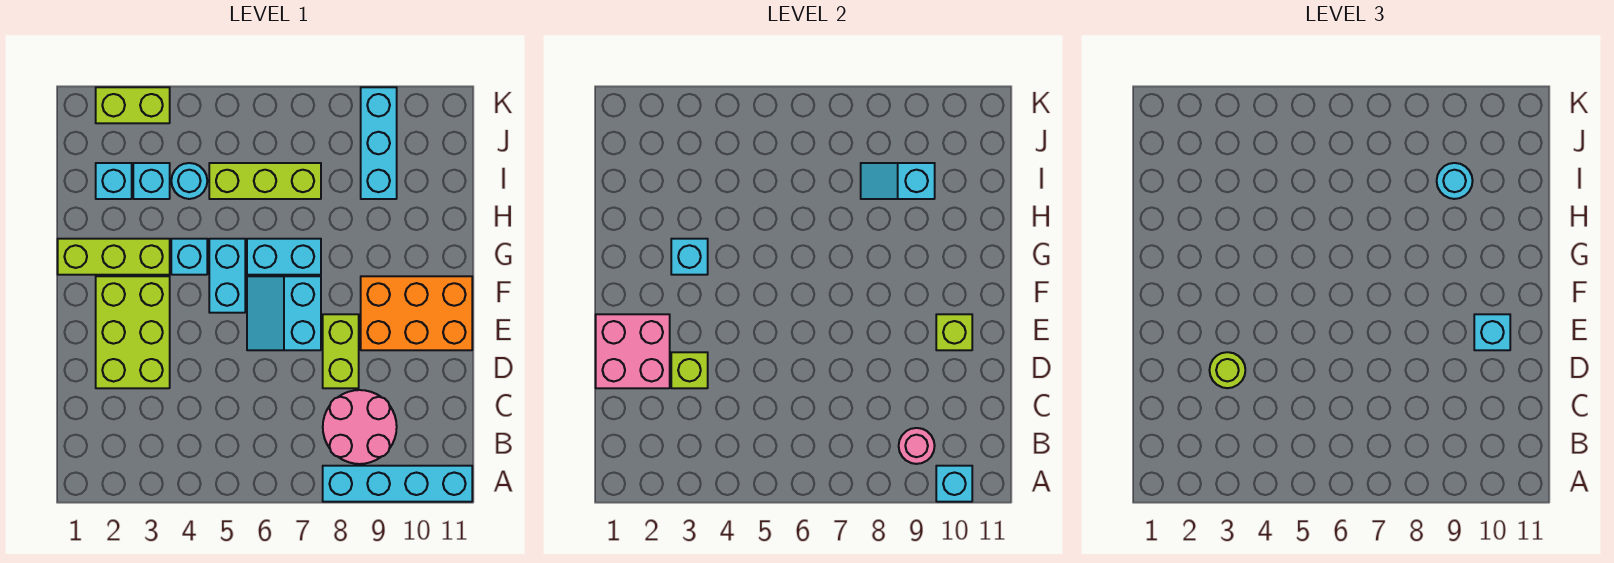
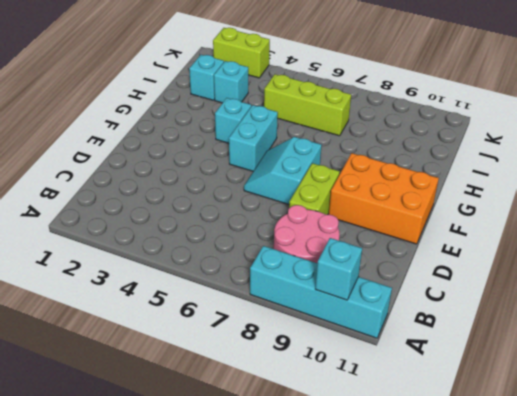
none -> lime 2x3 brick [96,276,170,388]
none -> lime 1x3 brick [58,239,170,275]
none -> cyan 1x2 brick [247,239,321,275]

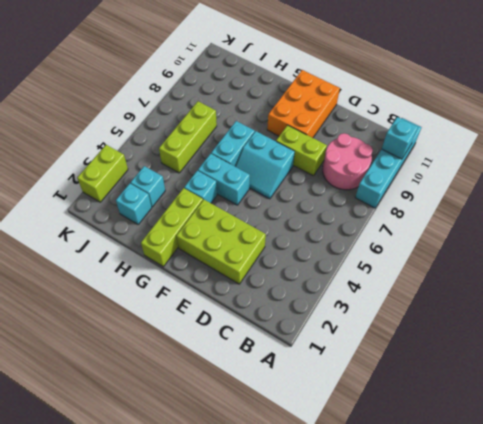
none -> cyan 1x1 round brick [171,163,207,199]
none -> cyan 1x3 brick [361,87,397,199]
none -> pink 1x1 round brick [899,428,935,464]

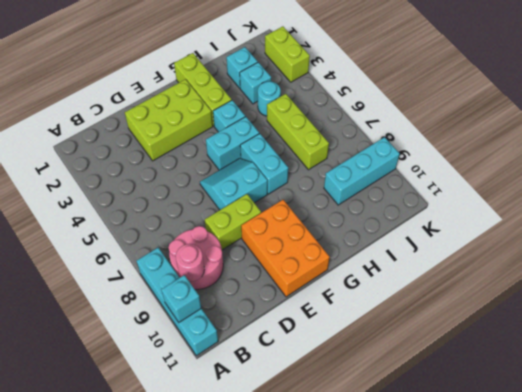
none -> pink 2x2 brick [596,314,670,388]
none -> lime 1x1 brick [671,352,708,388]
none -> lime 1x1 brick [936,314,972,350]

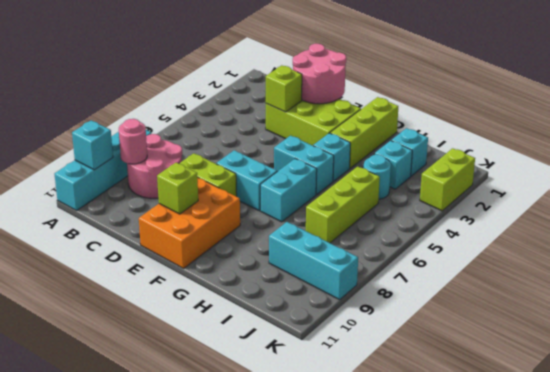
pink 2x2 round brick [293,44,346,104] -> pink 2x2 brick [596,314,670,388]
none -> cyan 1x1 brick [671,239,708,275]
none -> cyan 1x2 slope [861,163,935,199]
none -> lime 1x1 round brick [1210,352,1245,388]

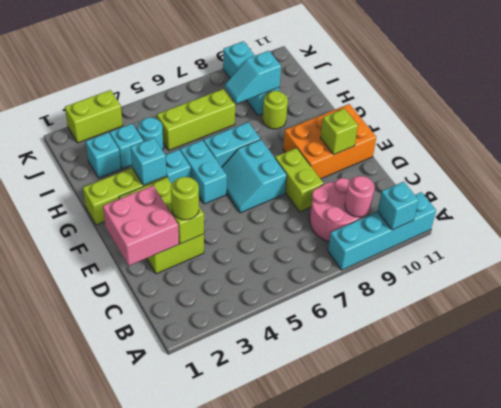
lime 1x1 round brick [263,91,288,129] -> none
none -> cyan 1x1 brick [1474,314,1510,350]
none -> cyan 1x1 round brick [1437,163,1473,199]

